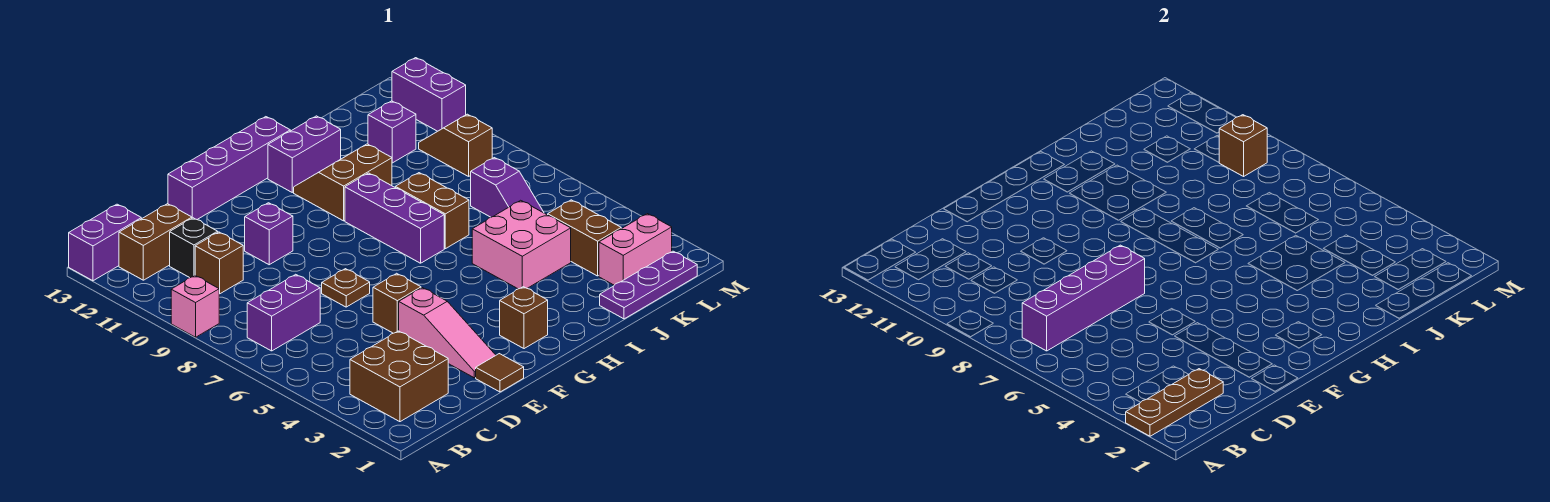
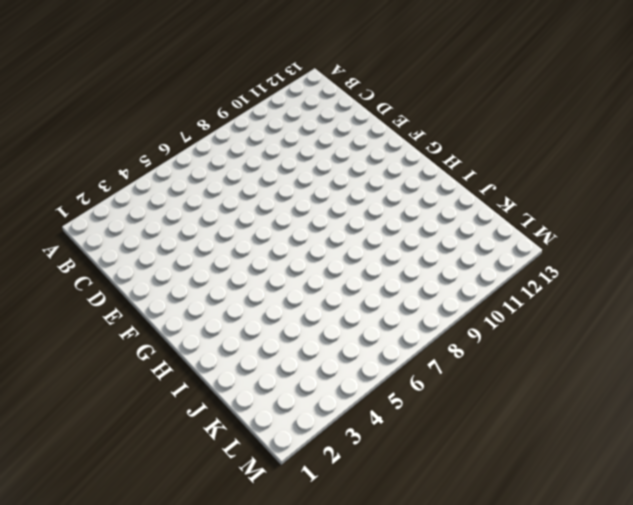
none -> pink 1x1 brick [171,275,219,337]
none -> purple 1x2 brick [69,204,141,281]
none -> brown 2x2 brick [350,331,448,422]

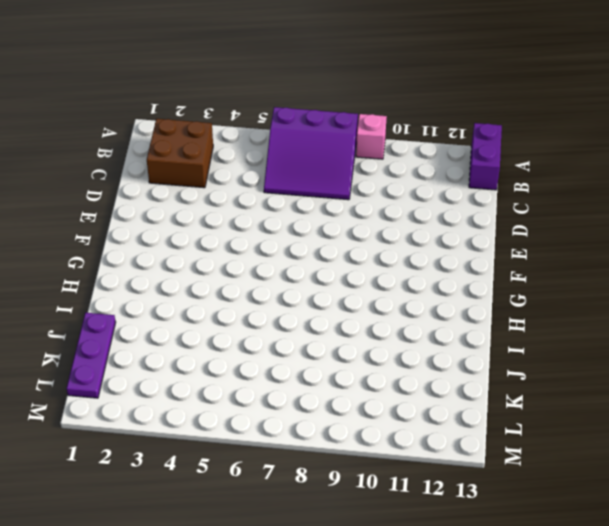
purple 3x3 slope [264,107,358,200] -> purple 1x2 brick [247,274,320,351]
none -> brown 1x2 brick [119,204,192,280]
none -> brown 1x1 brick [195,232,243,294]
none -> black 1x1 brick [170,218,218,278]

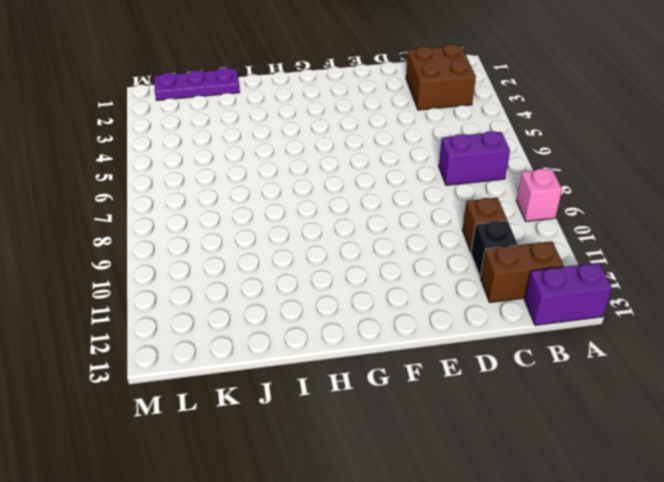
none -> brown 1x1 tile [476,354,524,392]
none -> pink 1x3 slope [399,288,496,378]
none -> brown 1x1 brick [373,273,421,333]

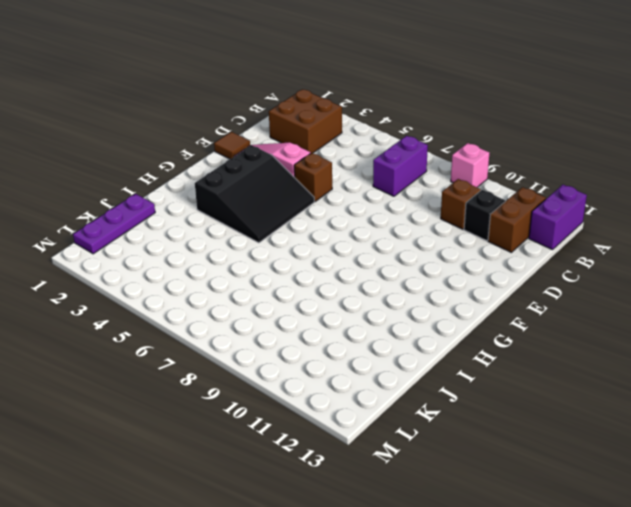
black 3x3 slope [195,145,314,243] -> none
none -> brown 1x1 plate [322,269,370,307]
none -> purple 1x1 brick [245,203,293,265]
none -> purple 1x4 brick [168,117,290,220]

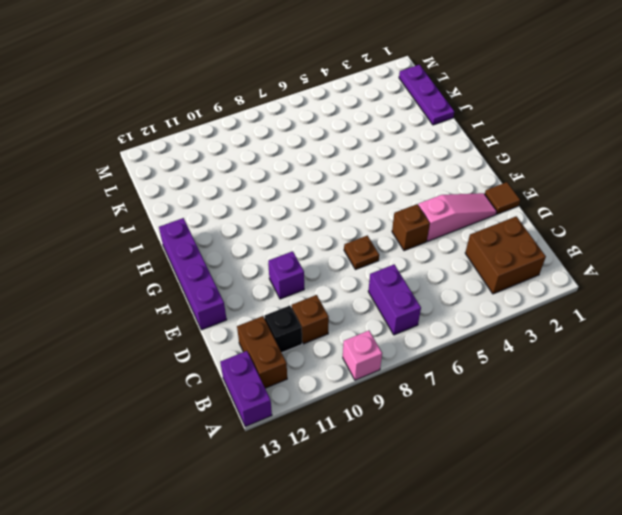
none -> brown 1x1 brick [500,287,548,349]
none -> purple 1x3 brick [345,173,444,263]
none -> brown 2x2 slope [294,144,392,221]

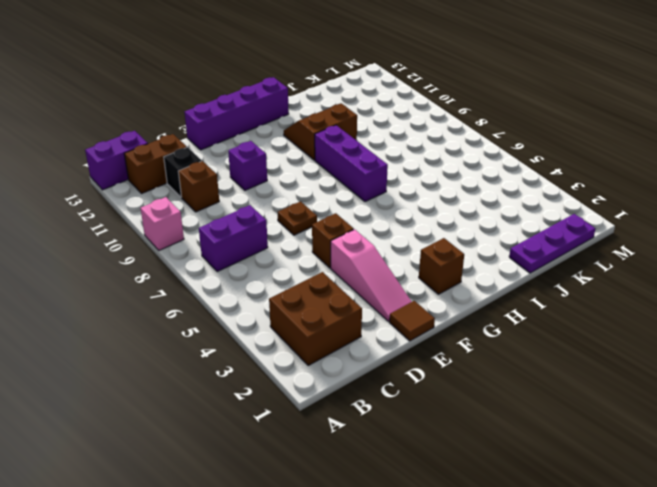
none -> purple 1x2 brick [268,116,341,192]
none -> pink 2x2 brick [472,200,571,289]
none -> brown 1x2 brick [395,173,469,249]

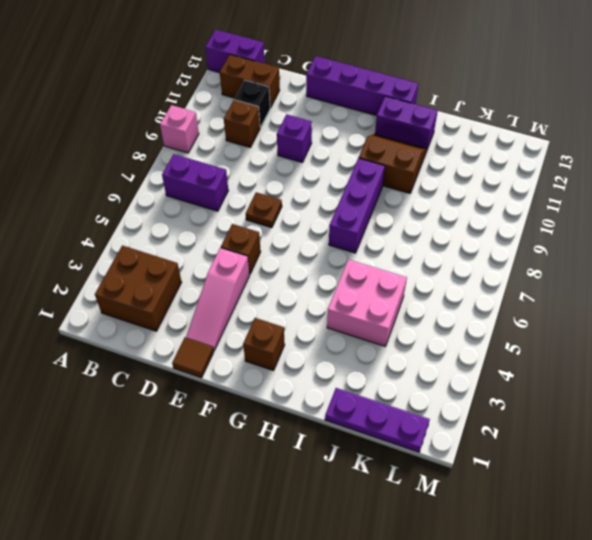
none -> brown 1x2 brick [395,173,469,249]
none -> pink 1x2 brick [599,214,672,285]
none -> brown 1x2 brick [548,200,621,276]

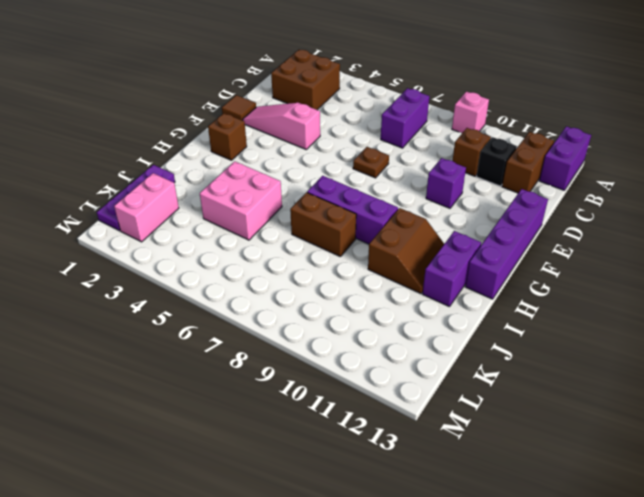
none -> brown 1x1 brick [373,273,421,333]
none -> brown 1x2 brick [548,200,621,276]
none -> purple 1x2 slope [471,158,544,217]

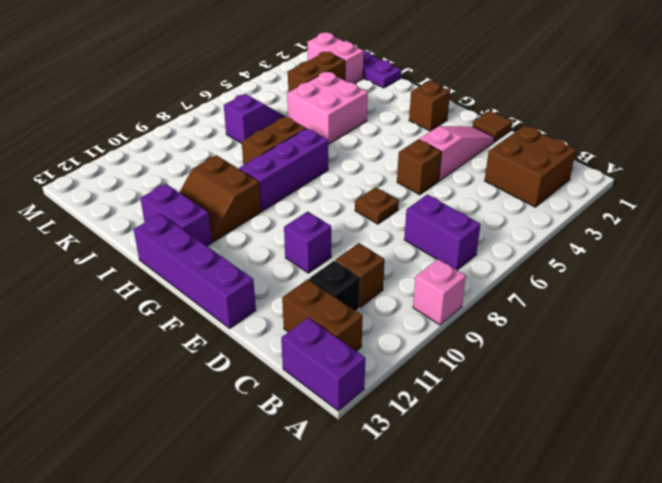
none -> purple 1x1 brick [368,101,416,163]
none -> brown 1x2 slope [419,114,492,176]
none -> purple 1x2 brick [392,58,466,131]

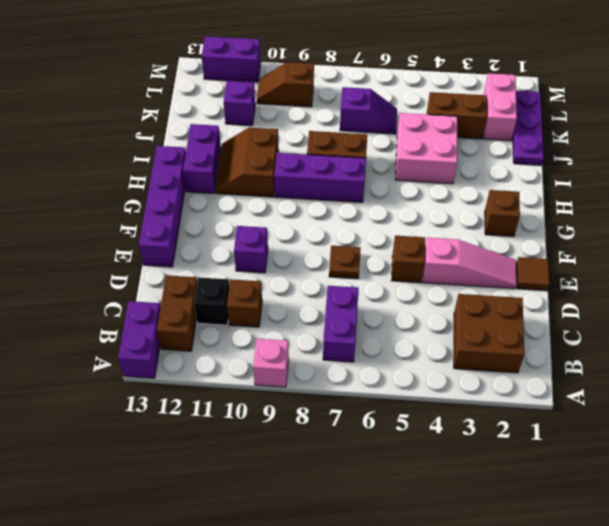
none -> brown 1x3 plate [1126,369,1223,436]
none -> purple 1x4 brick [1022,245,1145,351]
none -> brown 1x1 brick [1219,115,1267,176]

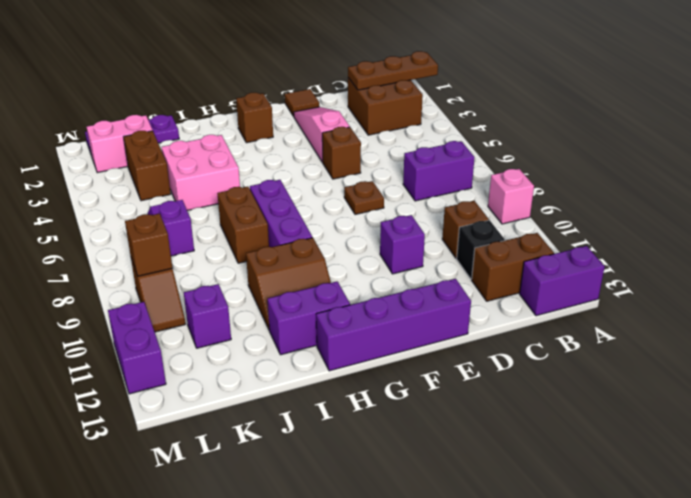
none -> purple 1x4 brick [1022,245,1145,351]

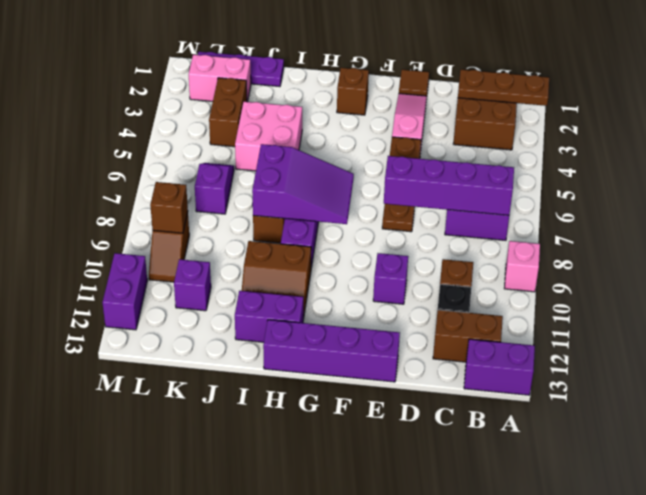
purple 2x3 slope [252,144,354,224] -> none

